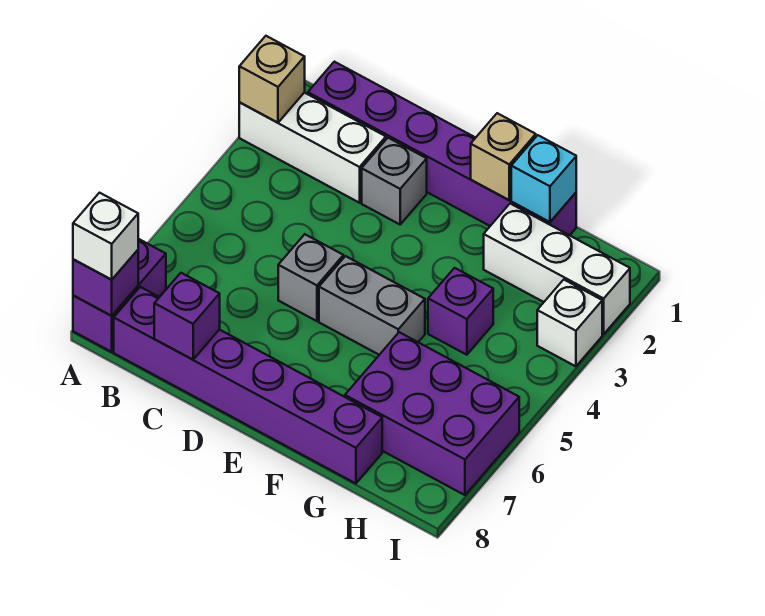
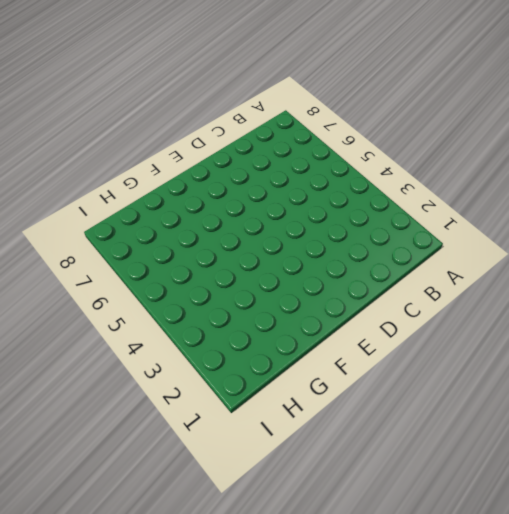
none -> white 1x3 brick [239,93,386,203]
none -> purple 1x2 brick [73,239,166,352]
none -> purple 1x6 brick [308,62,576,235]

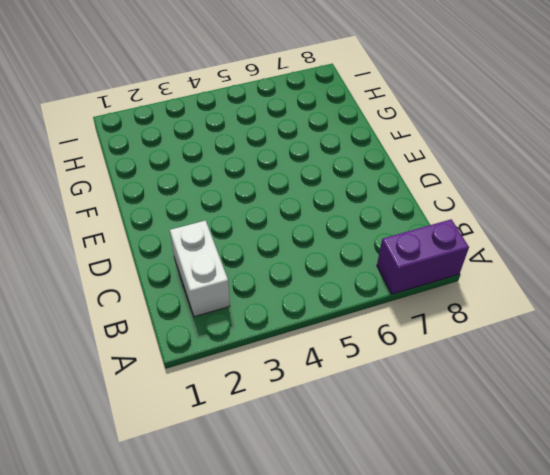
white 1x2 brick [170,220,230,317] -> white 1x3 brick [239,93,386,203]
none -> purple 1x6 brick [308,62,576,235]
none -> purple 1x6 brick [114,287,382,483]
none -> grey 1x1 brick [362,138,427,224]

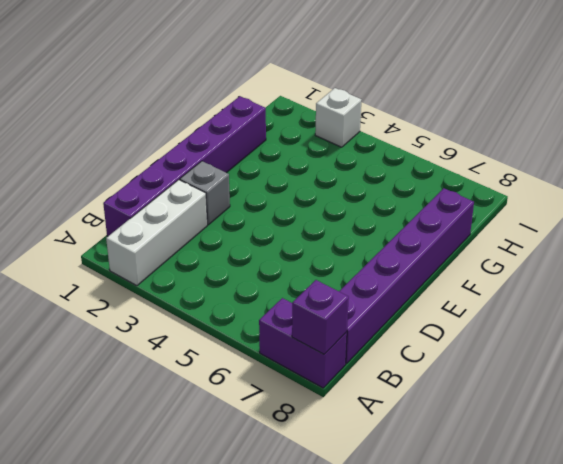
none -> grey 1x1 brick [278,234,343,321]
none -> grey 1x2 brick [319,256,425,355]
none -> white 1x3 brick [484,204,630,334]

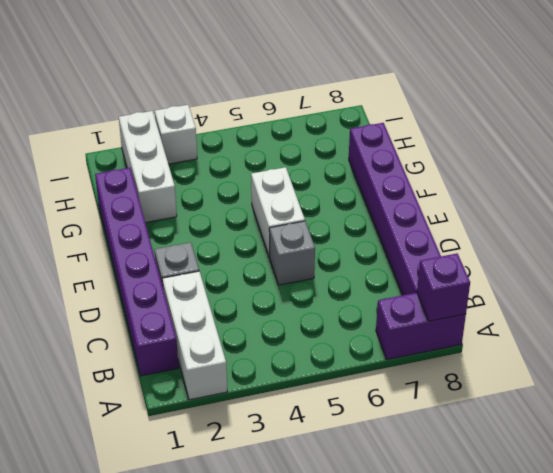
white 1x2 brick [251,167,305,257] -> grey 1x2 brick [319,256,425,355]
none -> purple 1x1 brick [428,268,493,355]
none -> purple 2x3 brick [345,332,519,495]
none -> tan 1x1 brick [239,36,305,123]

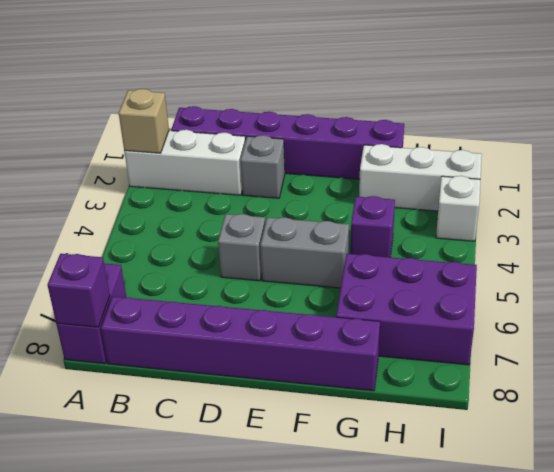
none -> purple 1x1 brick [154,273,220,359]
none -> tan 1x1 brick [471,113,536,200]
none -> cyan 1x1 brick [511,135,576,222]

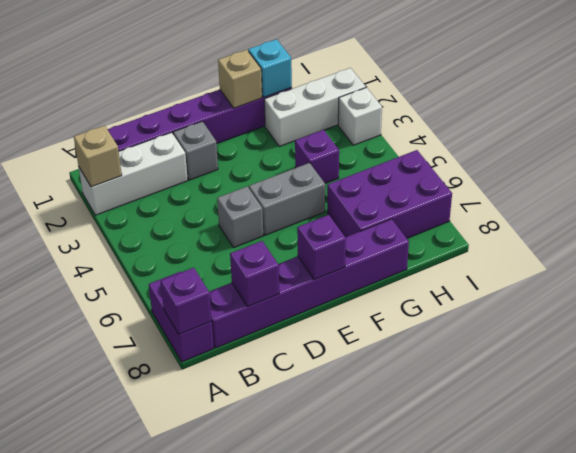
purple 1x1 brick [297,215,346,280] -> none
none -> white 1x1 brick [73,193,138,279]

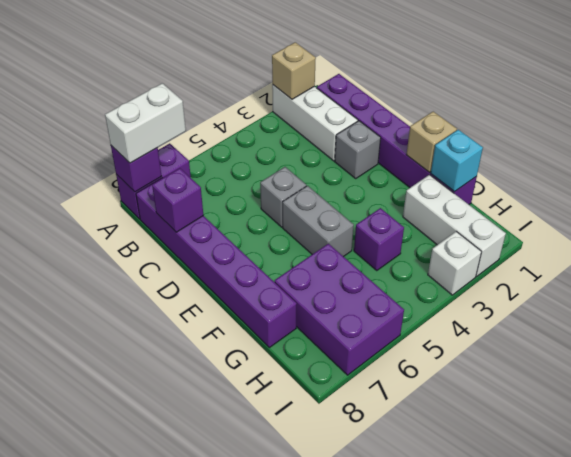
white 1x2 brick [105,83,186,163] -> white 1x1 brick [73,193,138,279]

